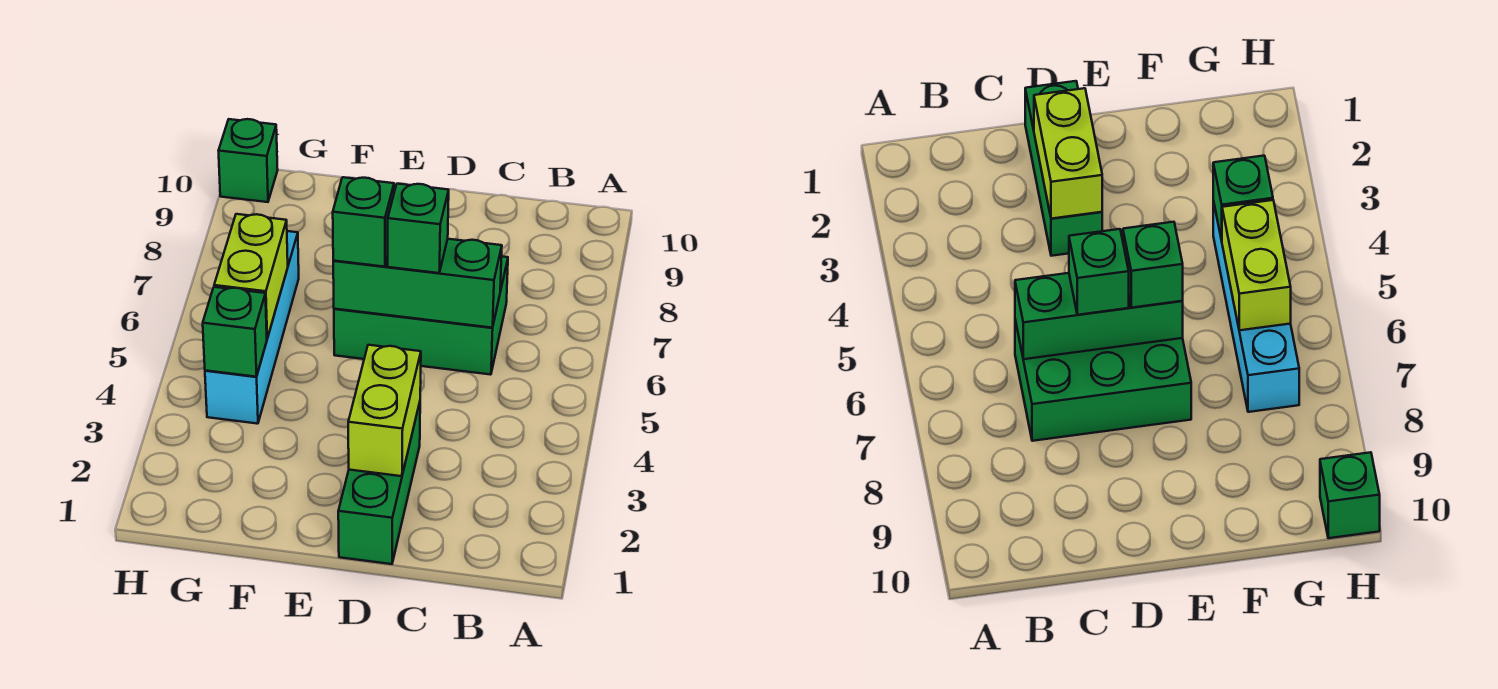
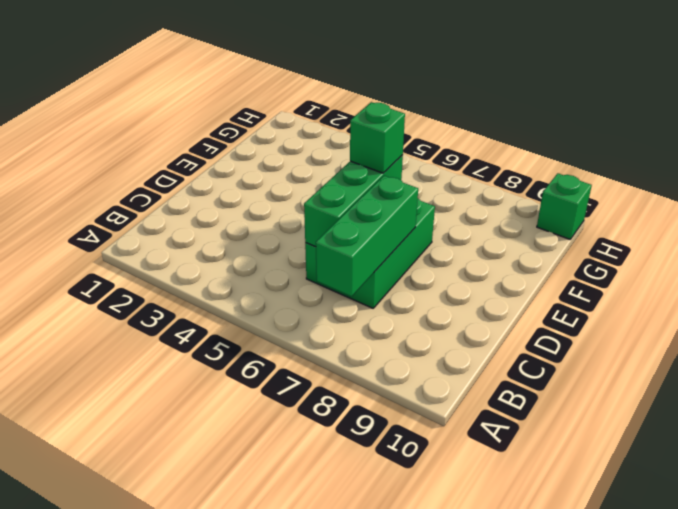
green 1x3 brick [316,176,418,297] -> green 1x3 brick turned to [338,403,420,564]
none -> cyan 1x4 brick [205,231,299,424]
none -> lime 1x2 brick [348,345,421,476]

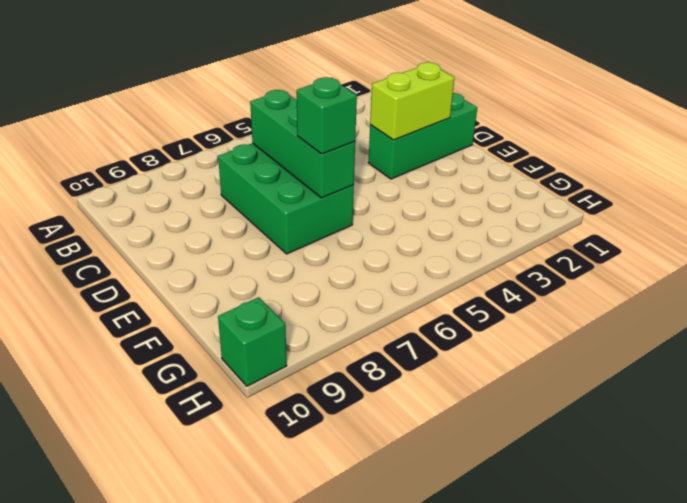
none -> cyan 1x4 brick [205,231,299,424]
none -> green 1x1 brick [203,287,267,377]

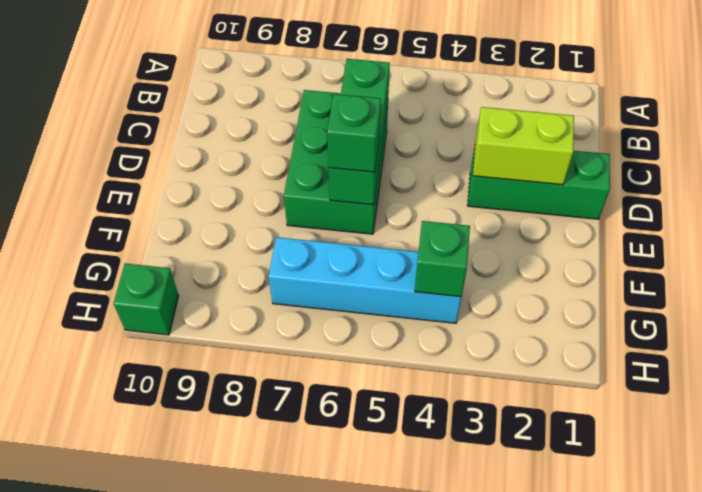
none -> lime 1x2 brick [214,214,288,338]
none -> green 1x1 brick [388,184,449,273]

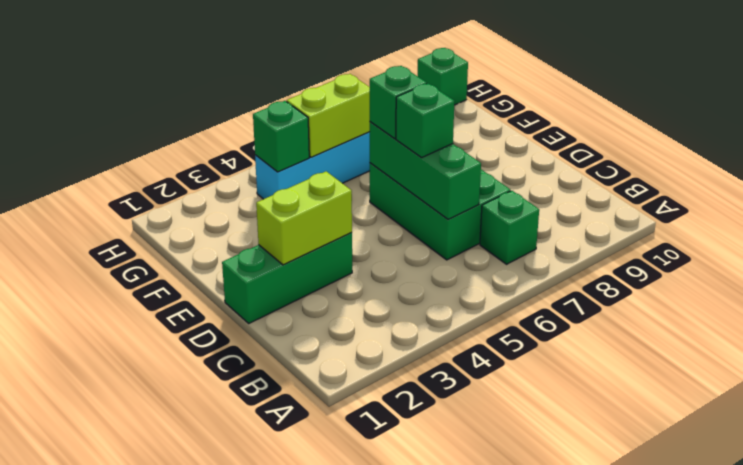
green 1x1 brick [480,191,539,264] -> none

